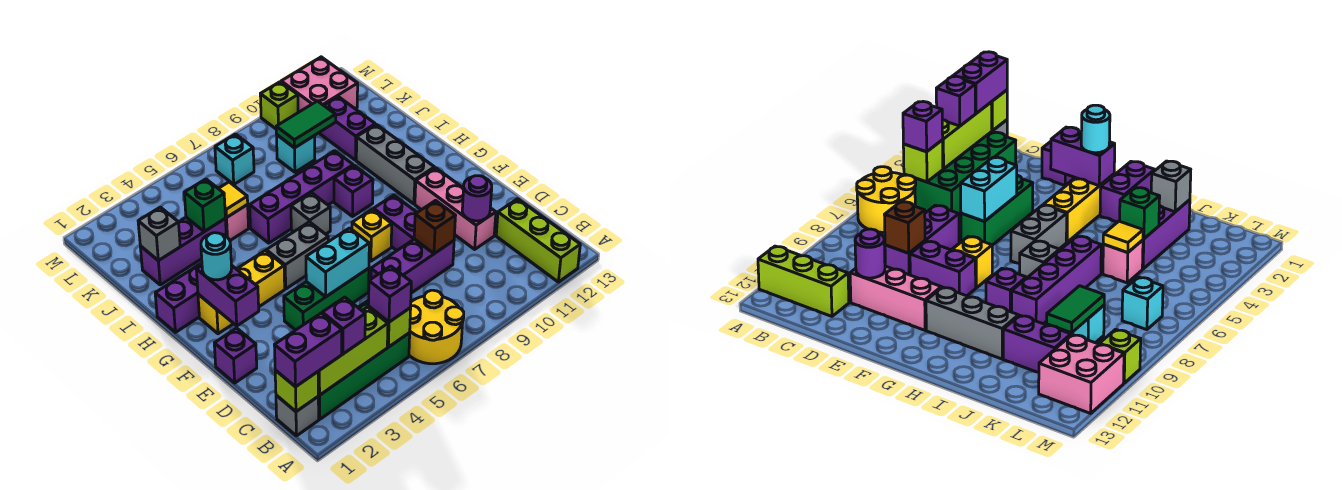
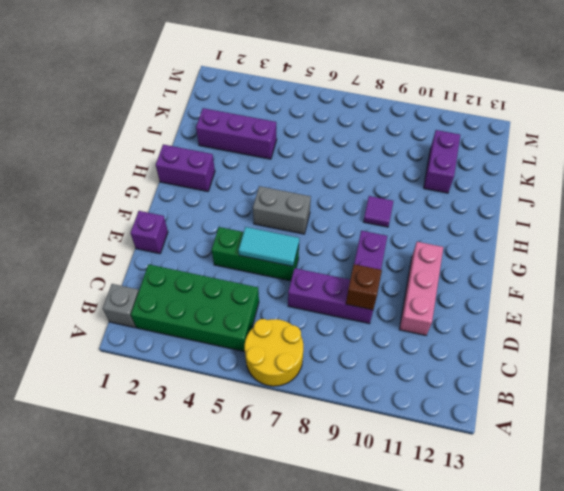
cyan 1x2 tile [238,227,299,266] -> cyan 1x2 brick [306,228,369,297]
purple 1x1 tile [363,196,393,227] -> purple 1x1 brick [334,165,373,216]
none -> lime 1x3 brick [496,199,580,282]
none -> yellow 1x1 brick [352,209,392,261]
none -> yellow 1x3 brick [198,251,285,334]
none -> grey 1x3 brick [356,125,434,204]

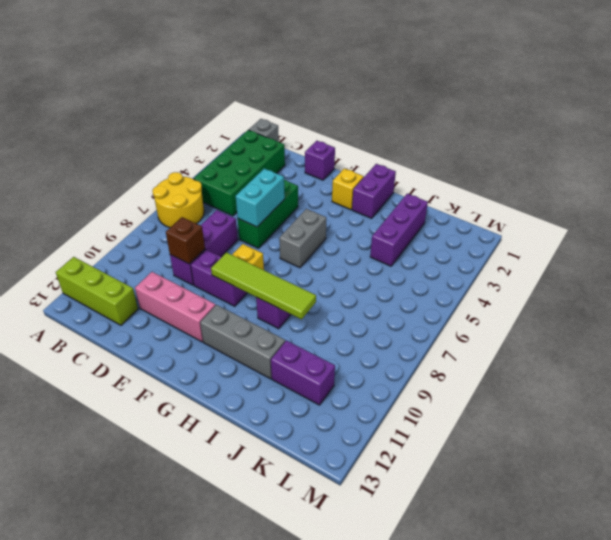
lime 1x4 tile [211,252,316,319] -> none
yellow 1x1 brick [332,168,364,210] -> yellow 1x3 brick [198,251,285,334]
none -> grey 1x1 brick [291,193,330,234]
none -> purple 1x4 brick [250,151,353,243]
none -> pink 1x1 brick [225,205,249,240]
none -> cyan 1x1 brick [277,135,315,172]

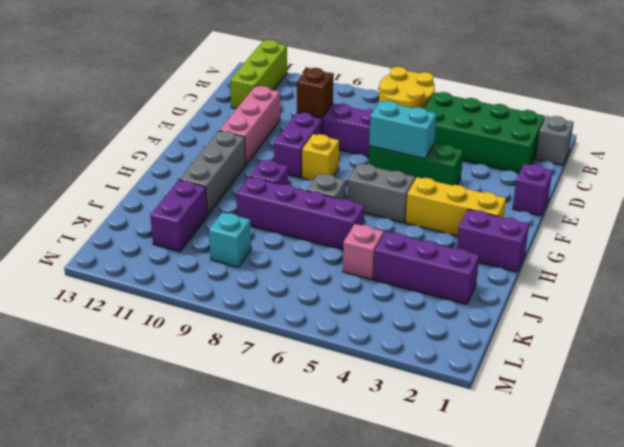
none -> cyan 1x1 brick [215,134,254,184]
none -> pink 2x2 brick [281,57,358,112]
none -> lime 1x1 brick [260,82,298,129]
none -> lime 1x1 brick [275,370,318,412]

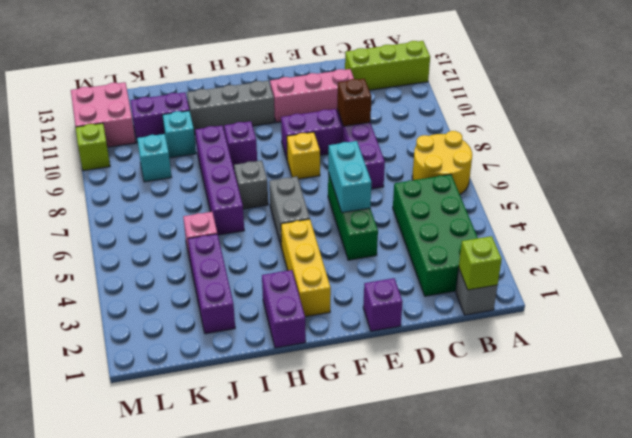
cyan 1x1 brick [163,111,196,158] -> cyan 1x1 brick moved to [215,134,254,184]
none -> lime 1x3 brick [318,307,388,395]
none -> lime 1x1 brick [369,307,411,347]
none -> purple 1x1 round brick [462,176,492,221]
none -> purple 1x2 brick [196,265,259,326]

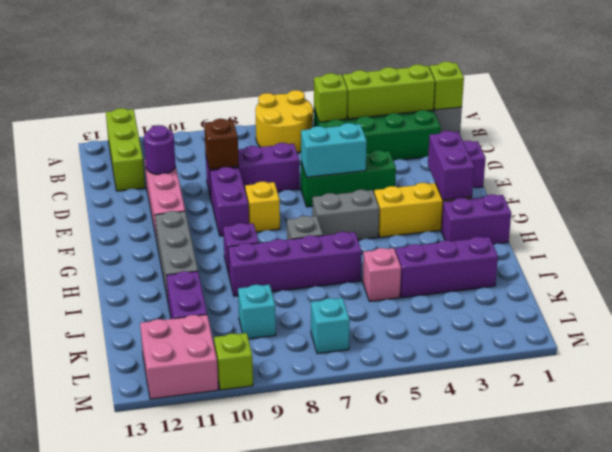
none -> grey 1x1 brick [138,207,180,261]
none -> green 1x1 brick [184,179,225,232]
none -> yellow 1x1 tile [219,182,248,218]
none -> green 1x2 tile [276,101,336,148]

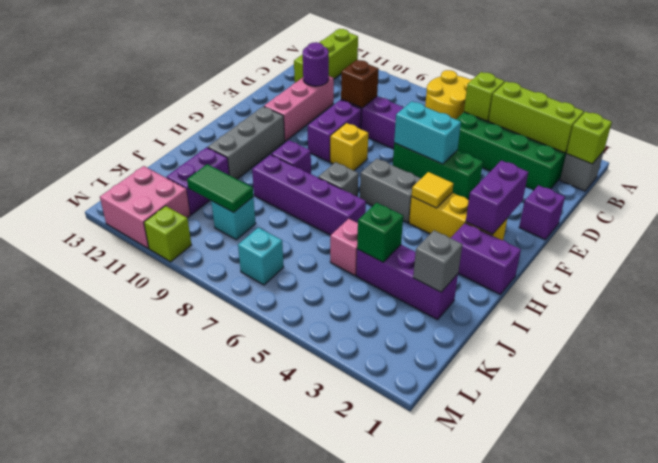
yellow 1x1 tile [412,172,454,208] -> yellow 1x1 tile moved to [219,182,248,218]
none -> purple 1x2 brick [274,313,342,387]
none -> purple 1x1 brick [322,297,365,354]
none -> purple 1x1 brick [369,266,411,322]
none -> cyan 1x1 round brick [201,233,232,280]

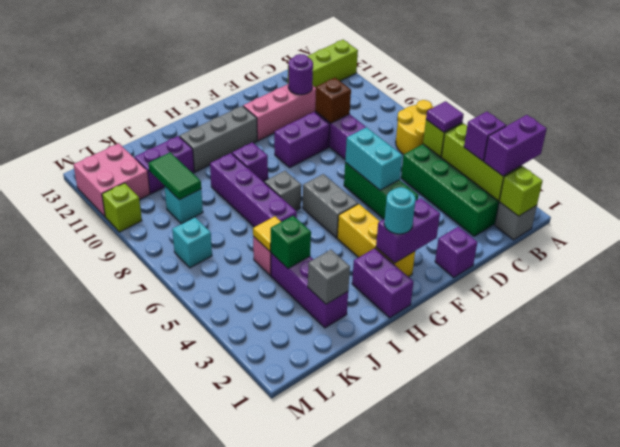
purple 1x2 brick [484,115,547,176] -> purple 1x2 brick turned to [274,313,342,387]
purple 1x1 tile [426,101,464,132] -> purple 1x1 brick [369,266,411,322]
none -> yellow 1x1 brick [352,209,392,261]

